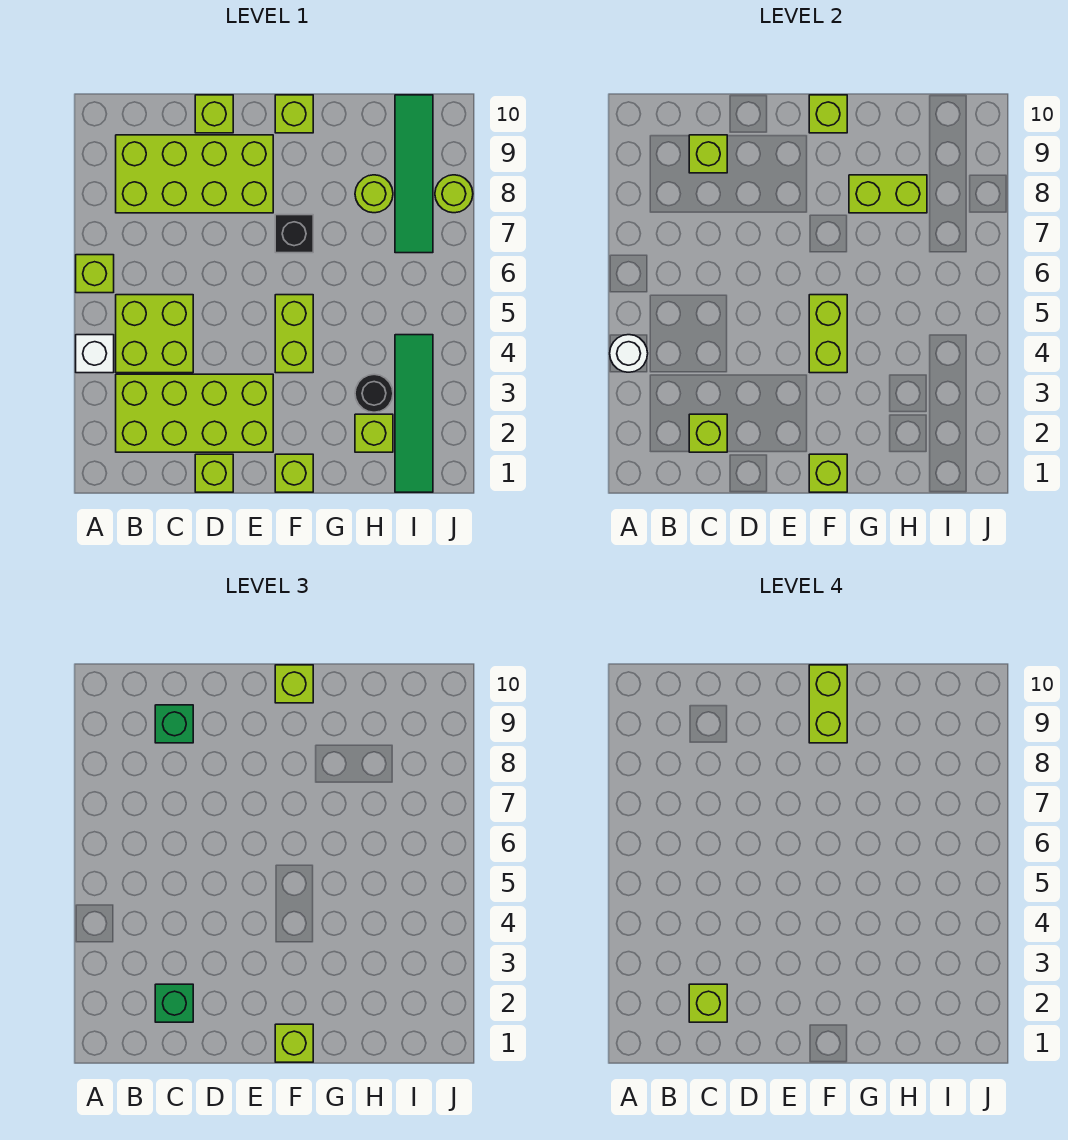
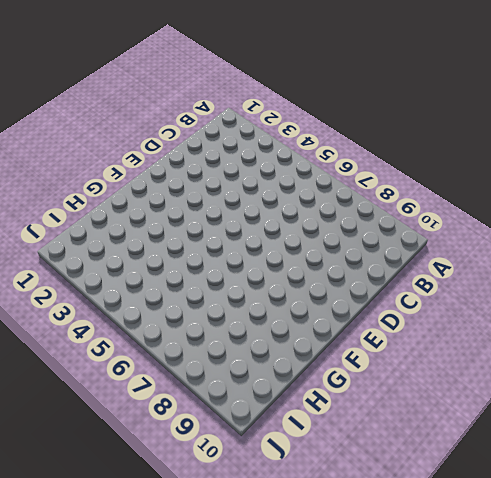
none -> white 1x1 brick [76,335,114,373]
none -> lime 1x1 brick [76,255,114,293]
none -> lime 2x4 brick [116,374,273,452]
none -> lime 2x2 brick [116,295,193,373]

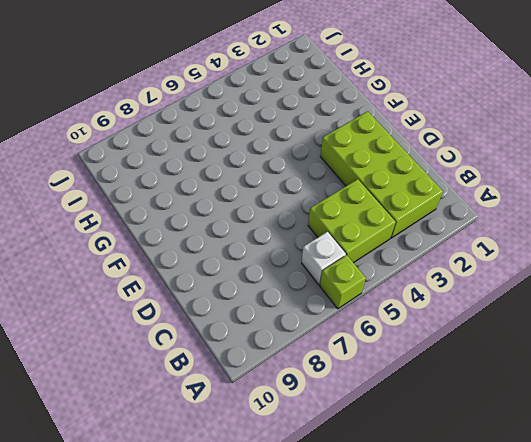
white 1x1 brick [302,232,346,285] -> white 1x1 brick moved to [76,335,114,373]
none -> lime 2x4 brick [116,135,273,213]
none -> lime 1x1 brick [195,454,233,492]
none -> lime 1x1 brick [195,95,233,133]
none -> lime 1x1 brick [275,454,313,492]

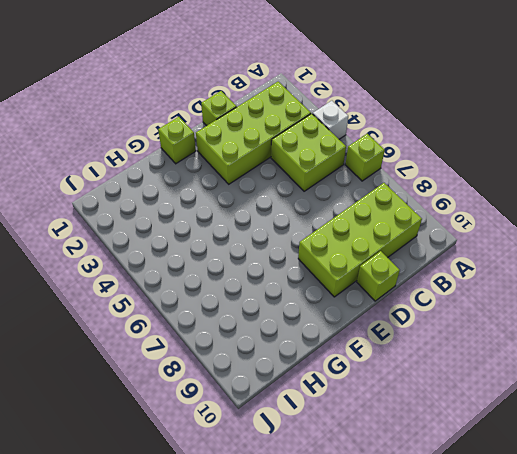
none -> lime 1x2 brick [275,295,313,373]
none -> black 1x1 brick [275,215,313,253]
none -> lime 1x1 brick [275,95,313,133]
none -> lime 1x1 brick [355,414,393,452]

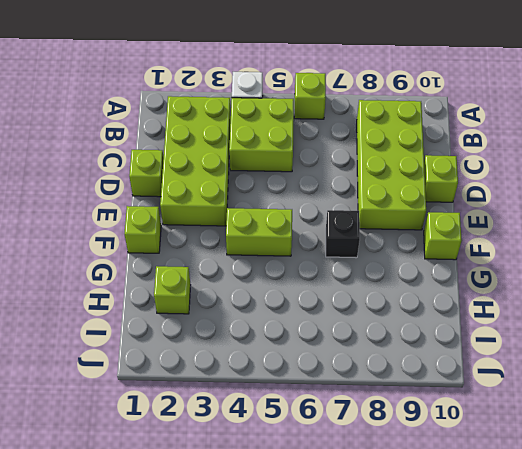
none -> black 1x1 round brick [355,374,393,412]
none -> lime 1x1 round brick [355,175,393,213]
none -> green 1x4 tile [395,335,433,492]
none -> green 1x4 tile [395,95,433,253]

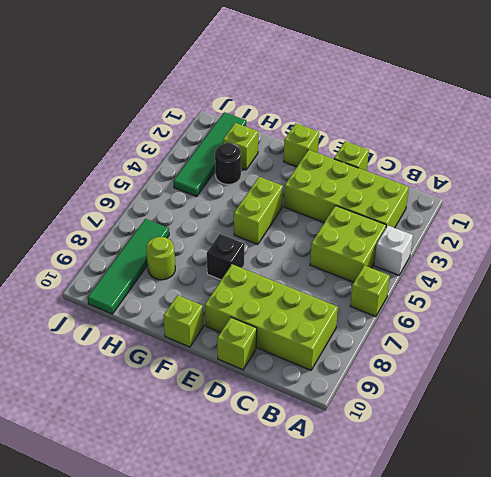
none -> lime 1x1 round brick [435,175,473,213]
none -> white 1x1 round brick [610,335,648,372]
none -> lime 1x1 brick [689,414,727,452]
none -> lime 1x1 brick [689,135,727,173]

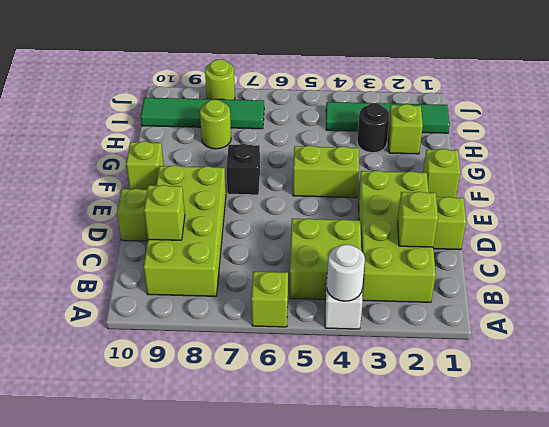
none -> lime 1x1 brick [809,454,847,492]
none -> lime 1x2 brick [809,295,847,373]
none -> lime 1x1 brick [809,95,847,133]
none -> lime 1x2 brick [849,175,927,213]

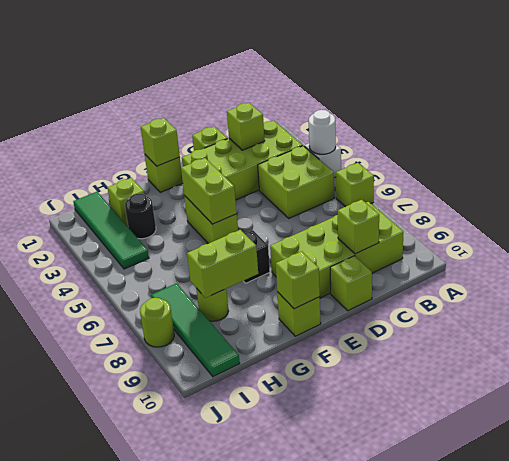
none -> green 1x1 brick [155,984,193,1022]
none -> green 1x1 brick [155,705,193,743]
none -> lime 1x1 brick [275,1024,313,1062]
none -> lime 1x1 brick [275,665,313,703]

